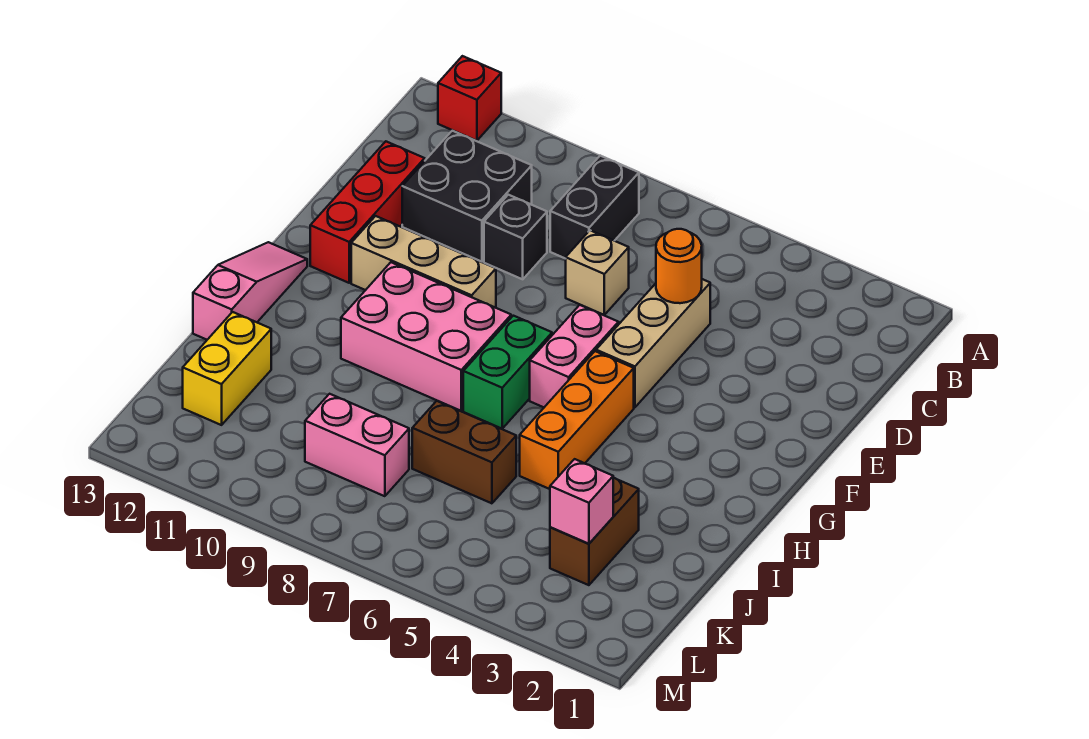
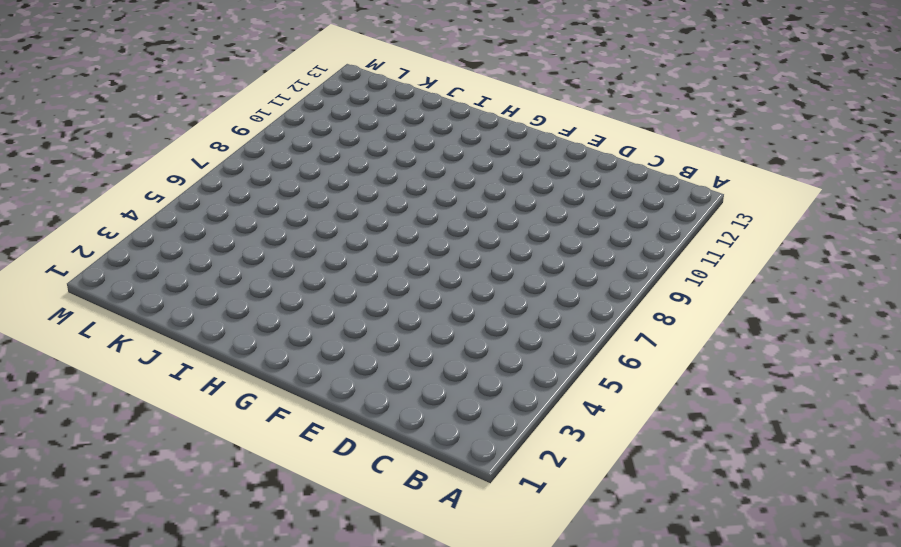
none -> red 1x1 brick [438,56,501,141]
none -> black 1x2 brick [550,156,639,259]
none -> black 2x2 brick [402,131,532,262]

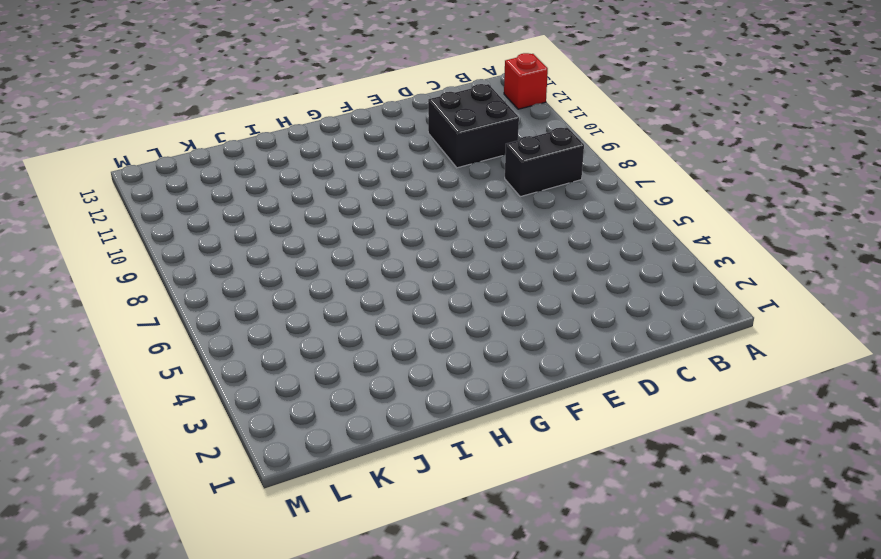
none -> tan 1x3 brick [596,279,710,407]
none -> tan 1x1 brick [566,230,629,315]
none -> black 1x1 brick [484,195,547,279]

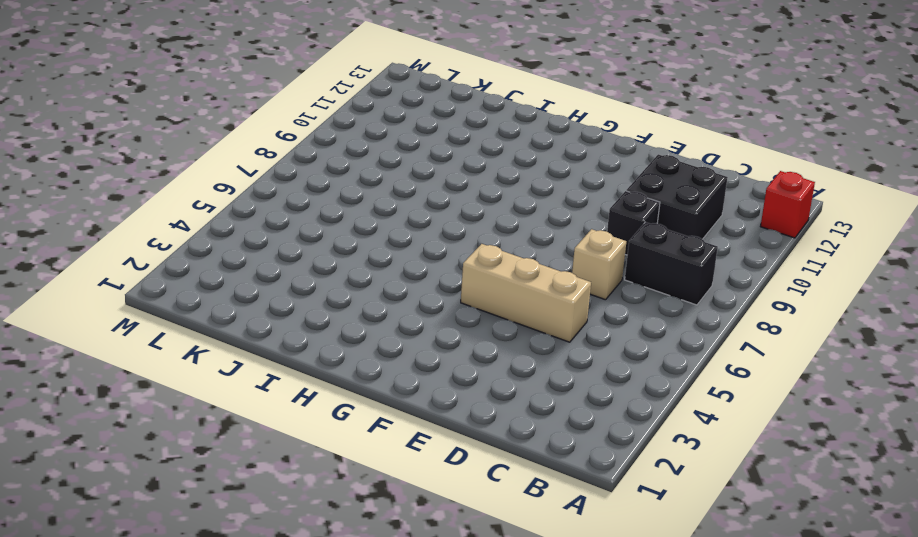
none -> red 1x3 brick [310,142,425,283]
none -> pink 1x2 brick [530,305,619,407]
none -> tan 1x3 brick [351,216,496,308]

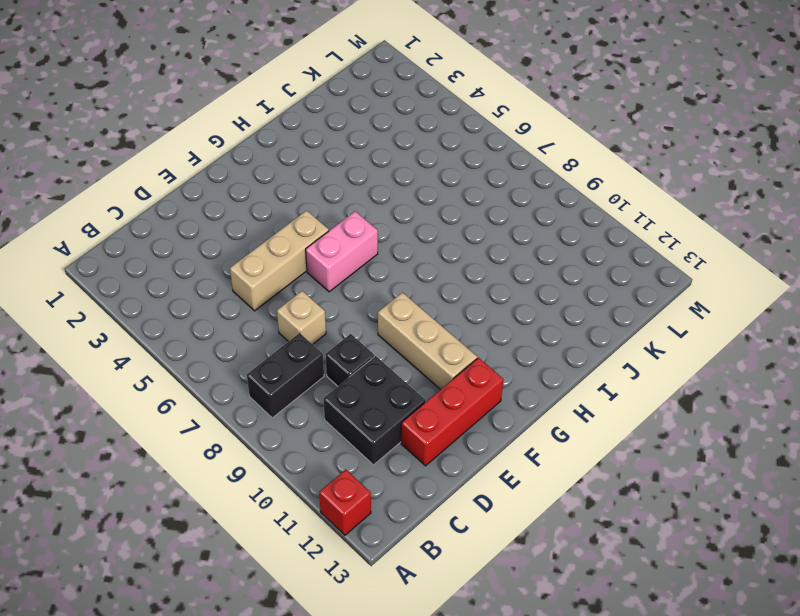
none -> orange 1x3 brick [520,351,634,489]
none -> green 1x2 brick [463,316,552,429]
none -> pink 2x3 brick [341,262,511,411]

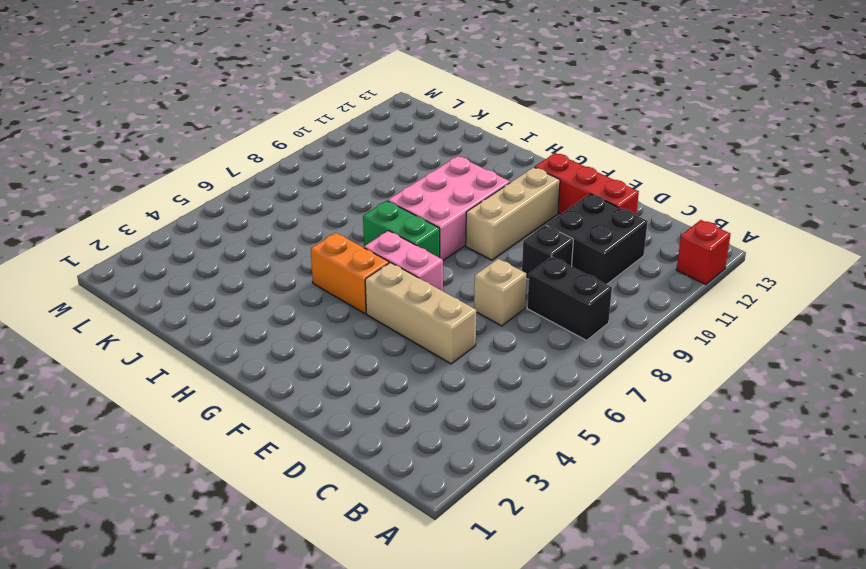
orange 1x2 brick [311,233,389,314] -> orange 1x3 brick [520,351,634,489]
none -> pink 1x3 slope [193,242,307,340]
none -> brown 1x2 brick [550,478,639,585]
none -> brown 1x2 brick [412,401,516,503]

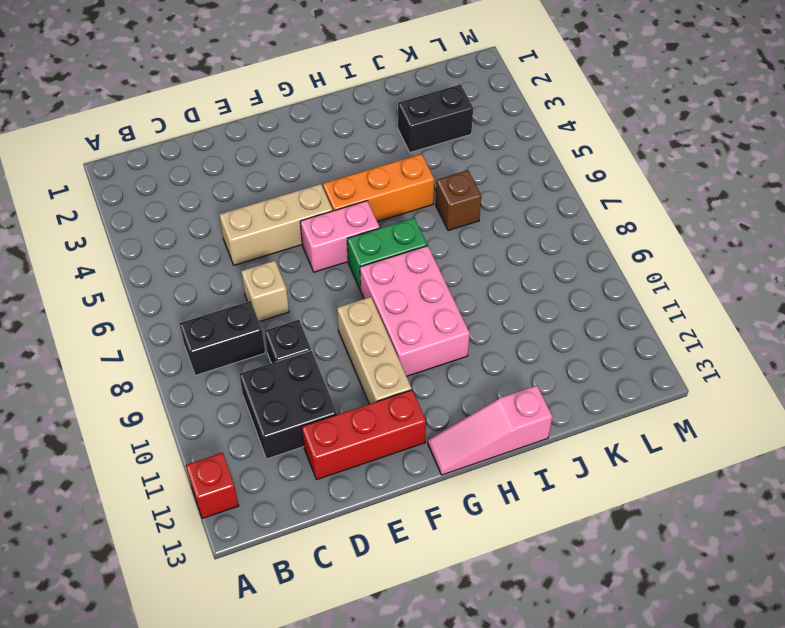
black 1x2 brick [398,84,473,152] -> brown 1x2 brick [550,478,639,585]
brown 1x1 brick [436,170,481,231] -> brown 1x2 brick [412,401,516,503]
none -> yellow 1x2 brick [183,312,271,425]
none -> pink 1x2 brick [305,394,409,496]
none -> orange 1x1 round brick [656,229,702,303]

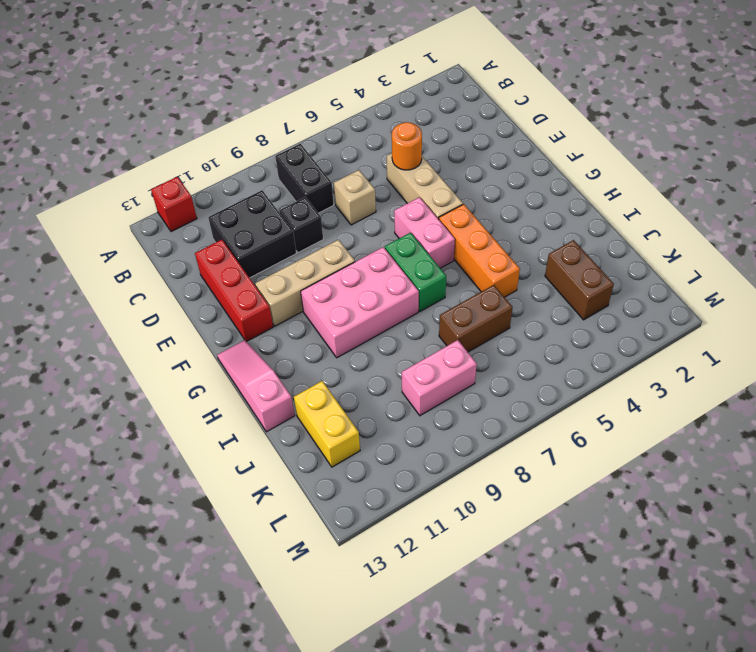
none -> pink 1x1 brick [550,459,613,544]

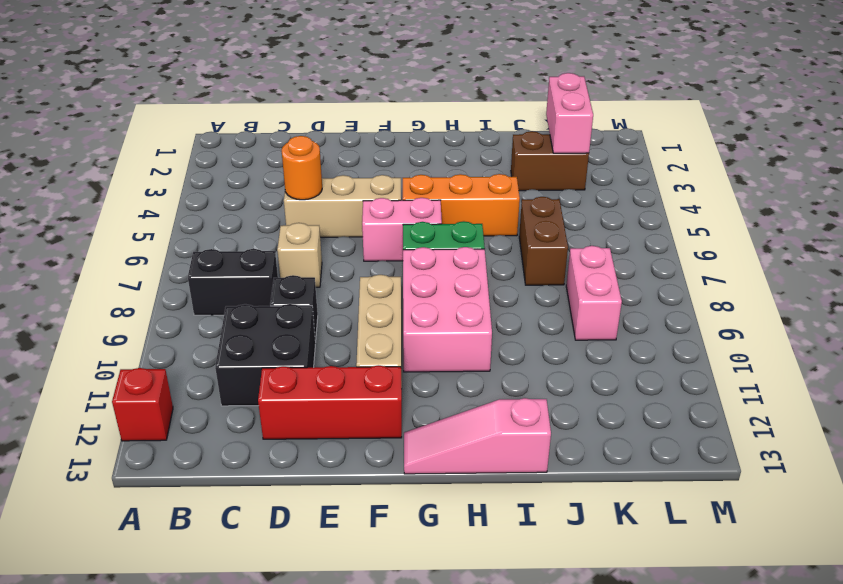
pink 1x2 brick [546,73,593,153] -> pink 1x1 brick [550,459,613,544]
none -> yellow 1x2 brick [183,312,271,425]

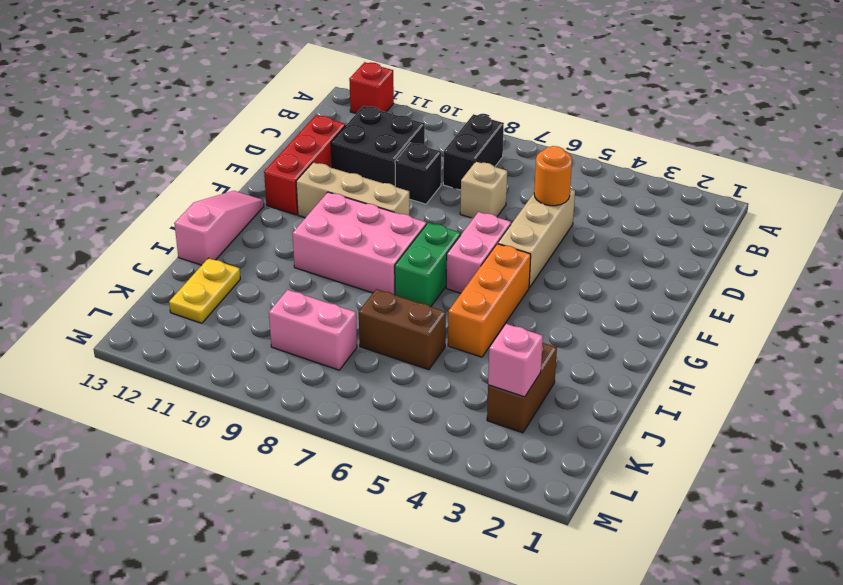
yellow 1x2 plate [169,258,240,323] -> yellow 1x2 brick [183,312,271,425]

